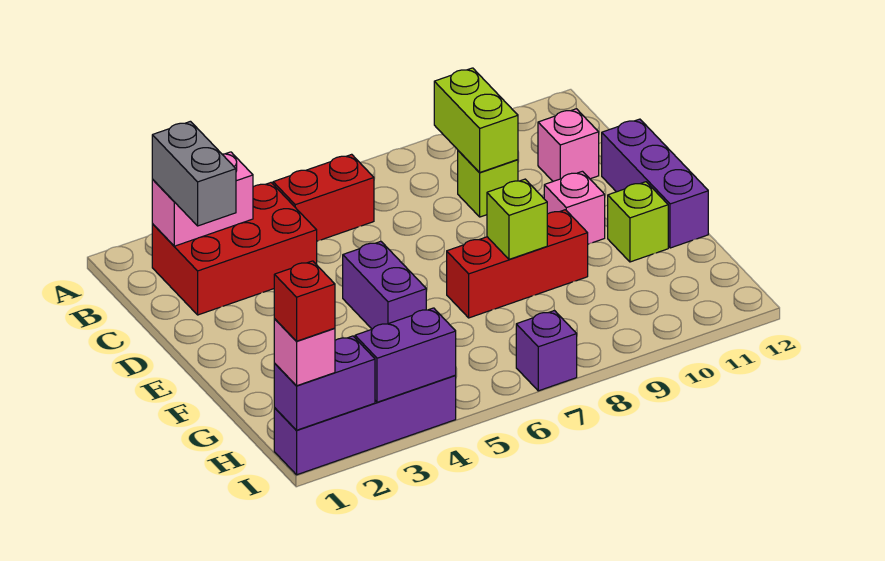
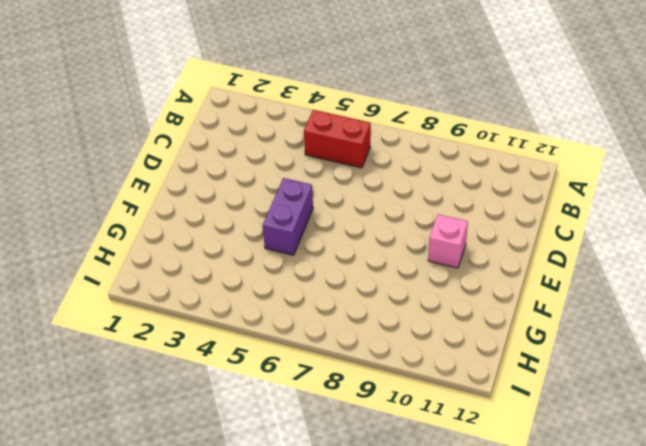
none -> red 2x3 brick [152,183,317,315]
none -> lime 1x1 brick [458,151,518,217]
none -> pink 1x1 brick [538,109,599,181]

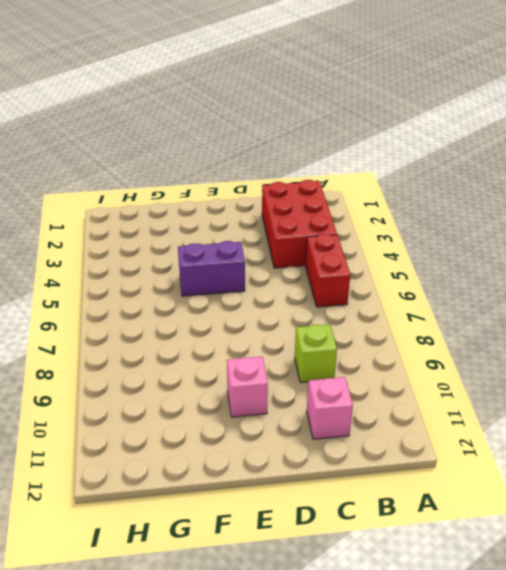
none -> purple 1x3 brick [602,119,708,248]
none -> red 1x3 brick [447,210,588,318]
none -> lime 1x1 brick [608,182,668,262]

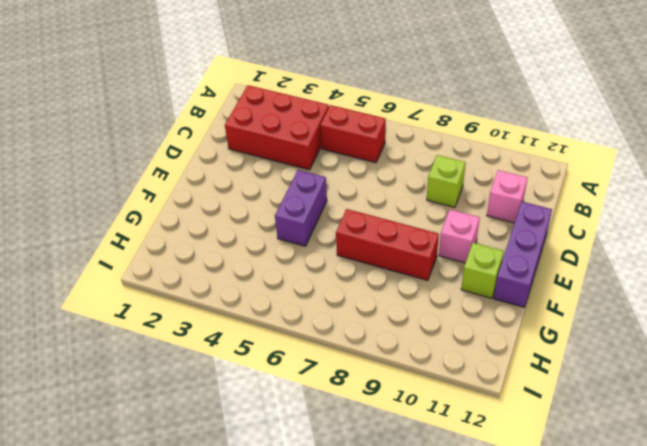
none -> purple 1x4 brick [274,376,456,475]
none -> purple 1x1 brick [516,310,577,391]
none -> pink 1x2 brick [152,152,253,246]

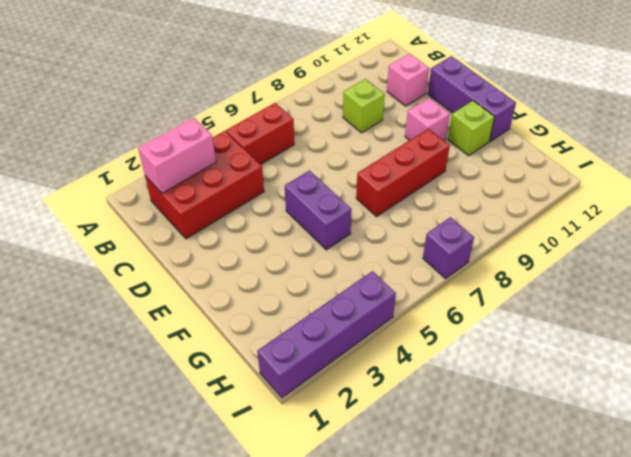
none -> lime 1x2 brick [434,68,518,173]
none -> lime 1x1 brick [487,179,547,259]
none -> purple 1x2 brick [274,336,375,430]

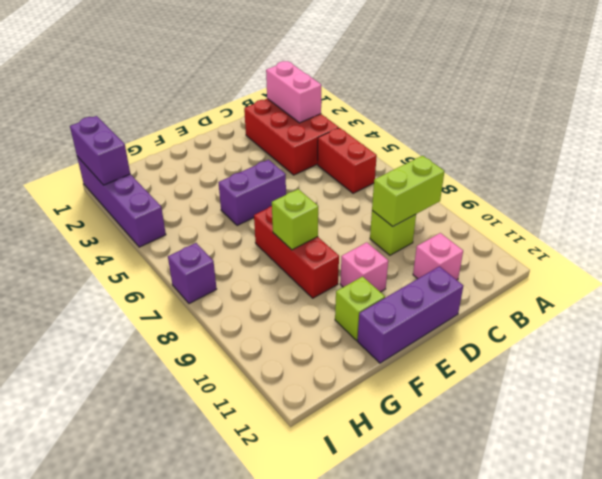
none -> purple 1x2 brick [355,308,456,402]
none -> grey 1x2 brick [152,121,236,226]
none -> pink 1x1 brick [274,319,335,386]

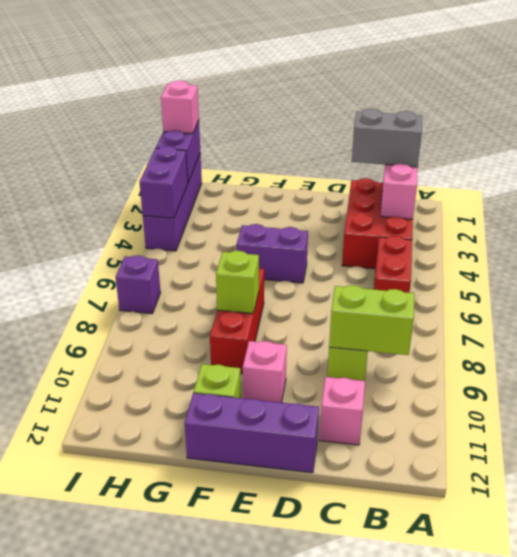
none -> red 1x1 brick [274,261,335,341]

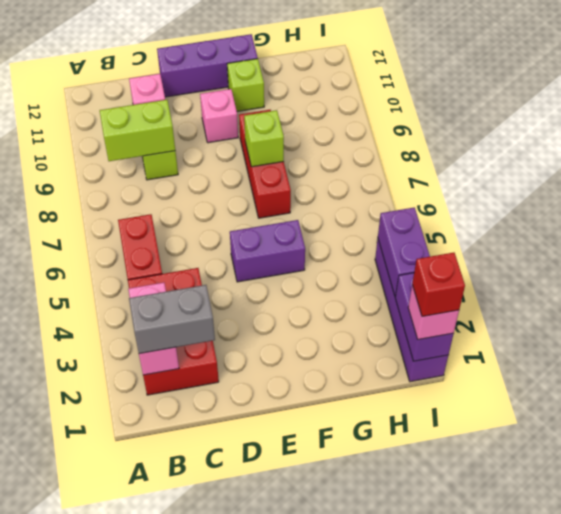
none -> purple 1x1 brick [516,310,577,391]

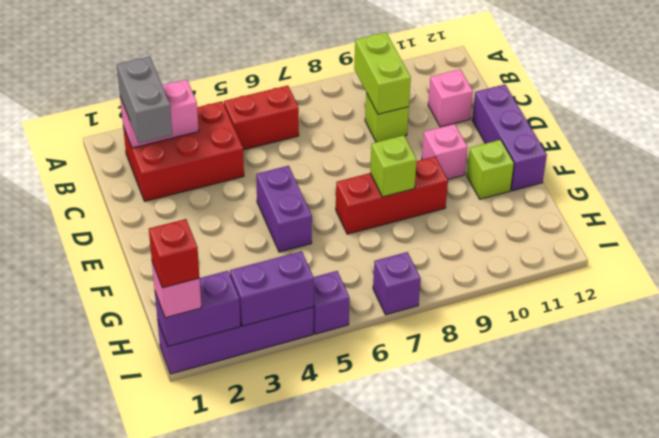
purple 1x1 brick [313,271,350,334] -> none

